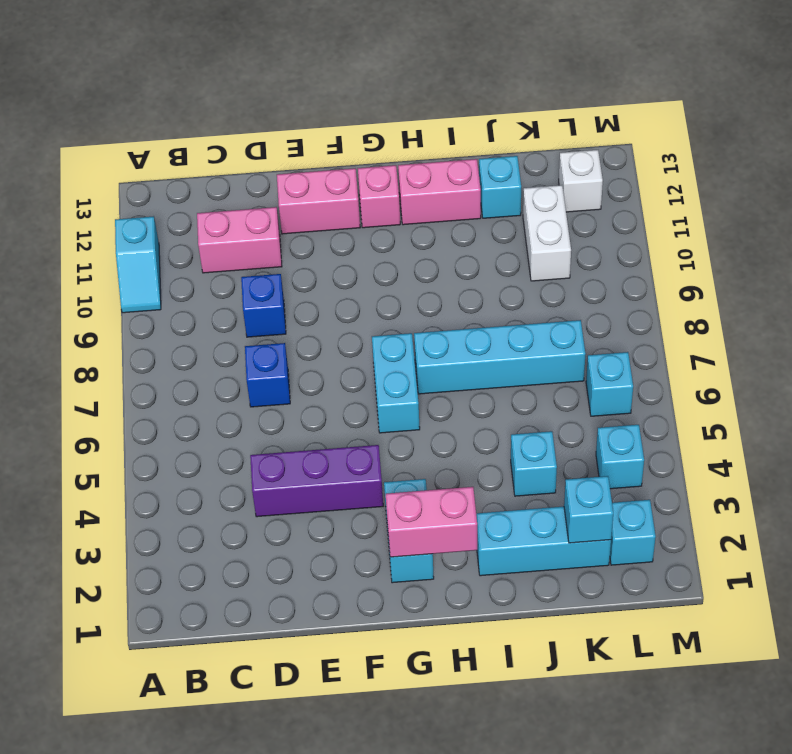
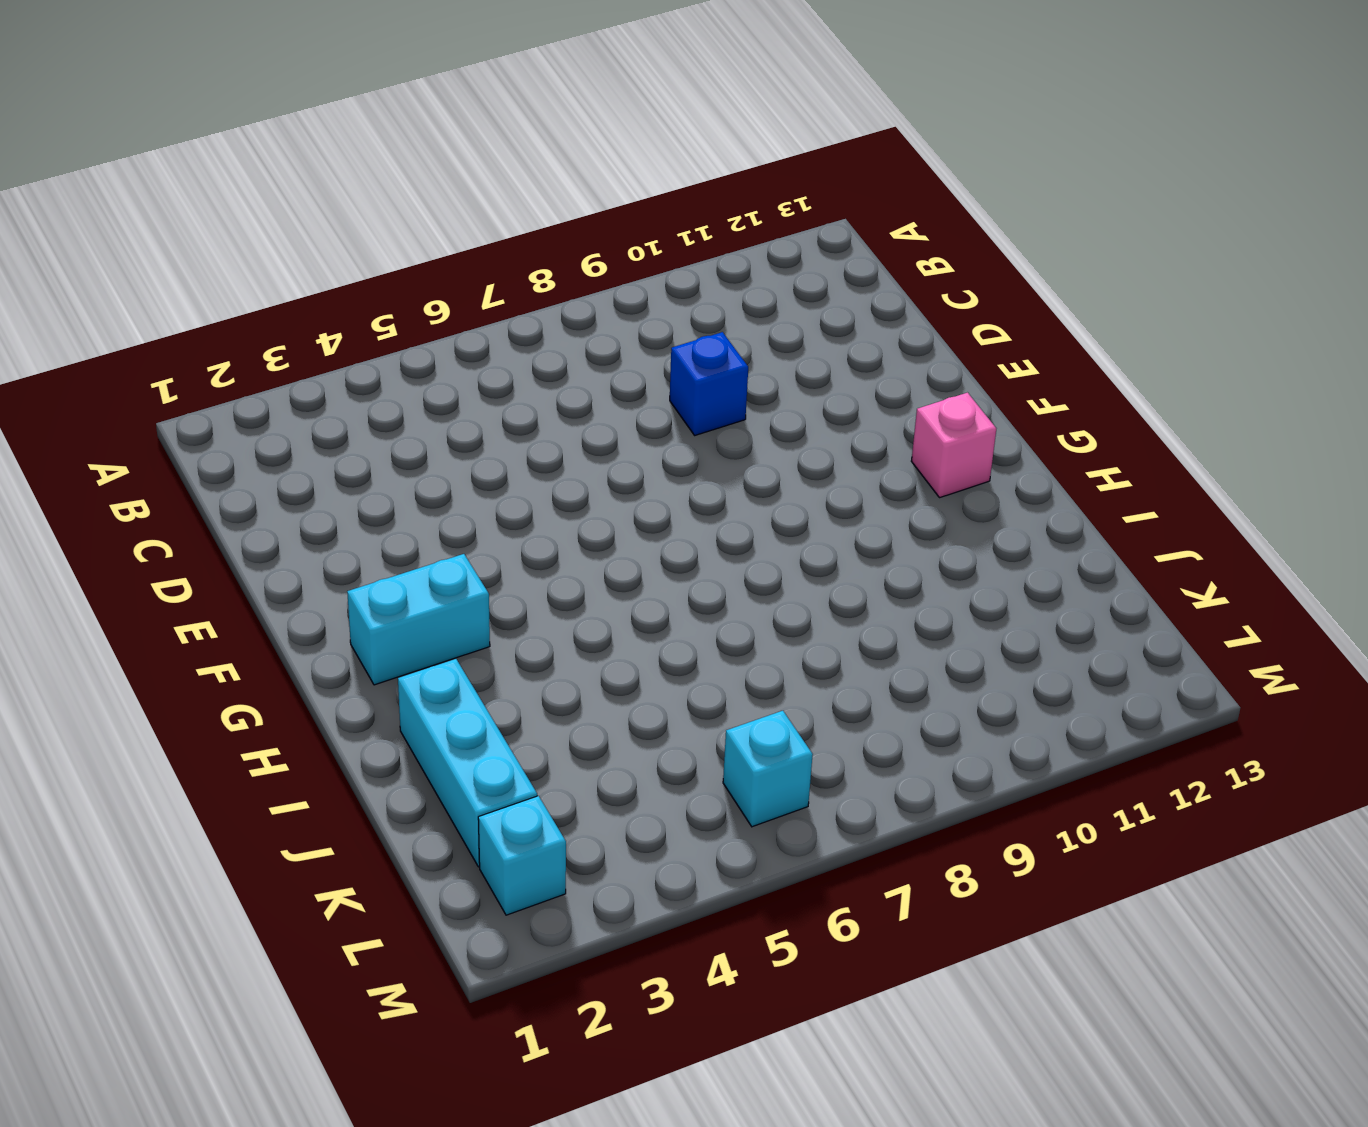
none -> cyan 1x2 slope [115,216,161,313]
none -> pink 1x2 brick [197,207,282,273]
none -> purple 1x3 brick [250,445,383,517]

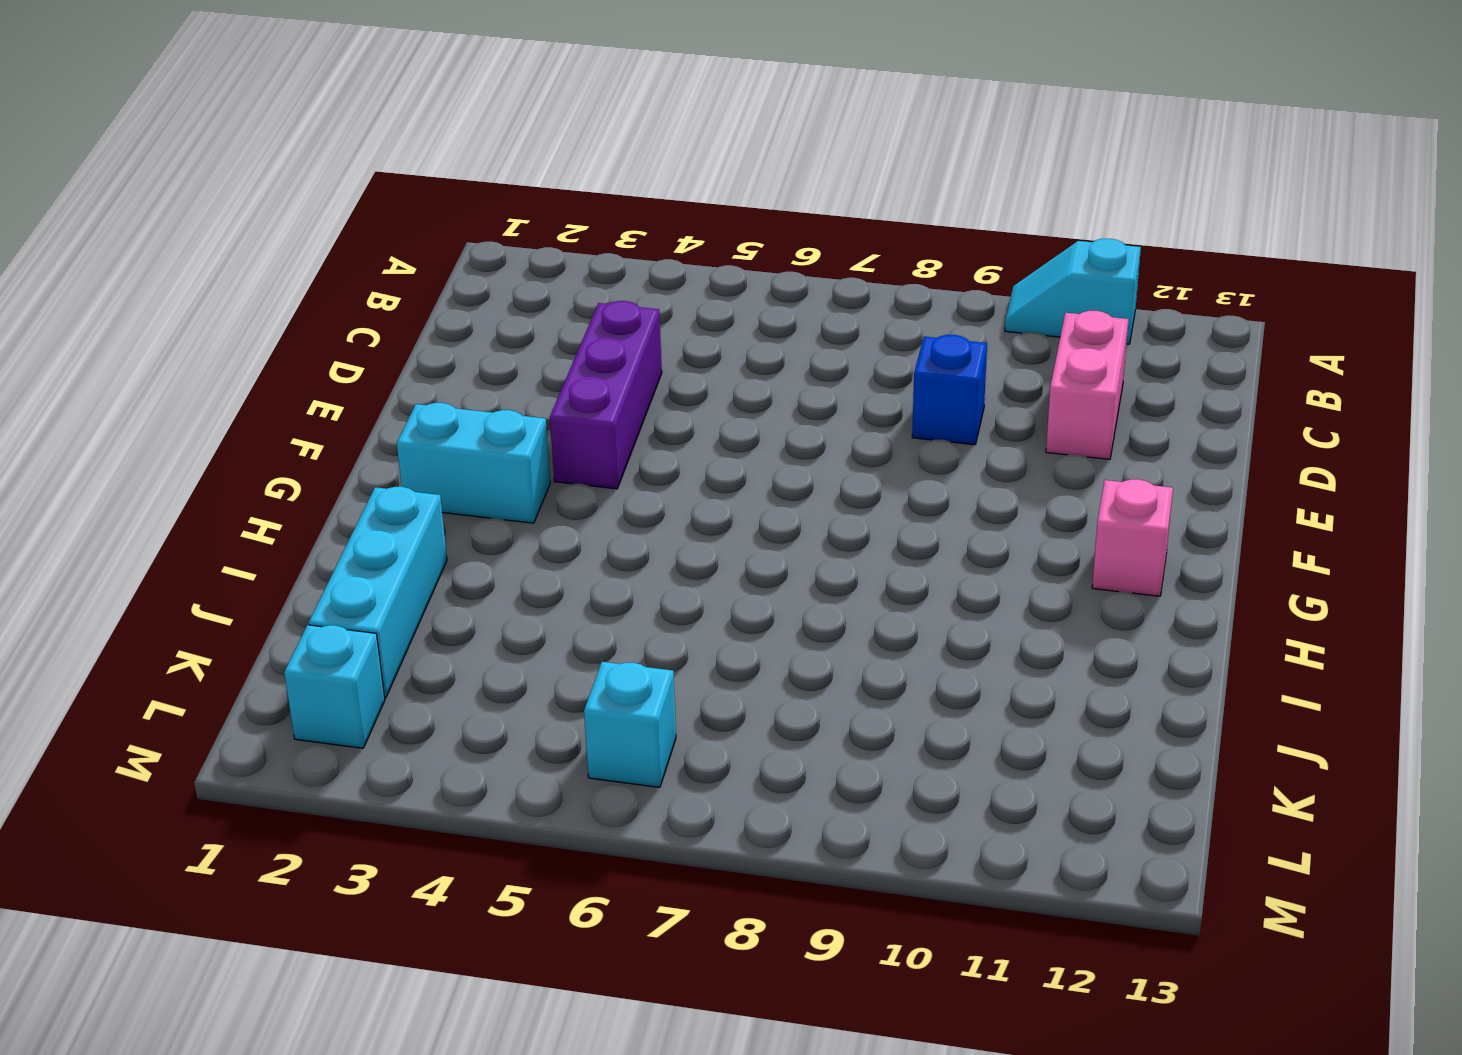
none -> blue 1x1 brick [245,343,290,407]
none -> pink 1x2 brick [277,168,360,234]
none -> cyan 1x2 brick [372,333,420,433]

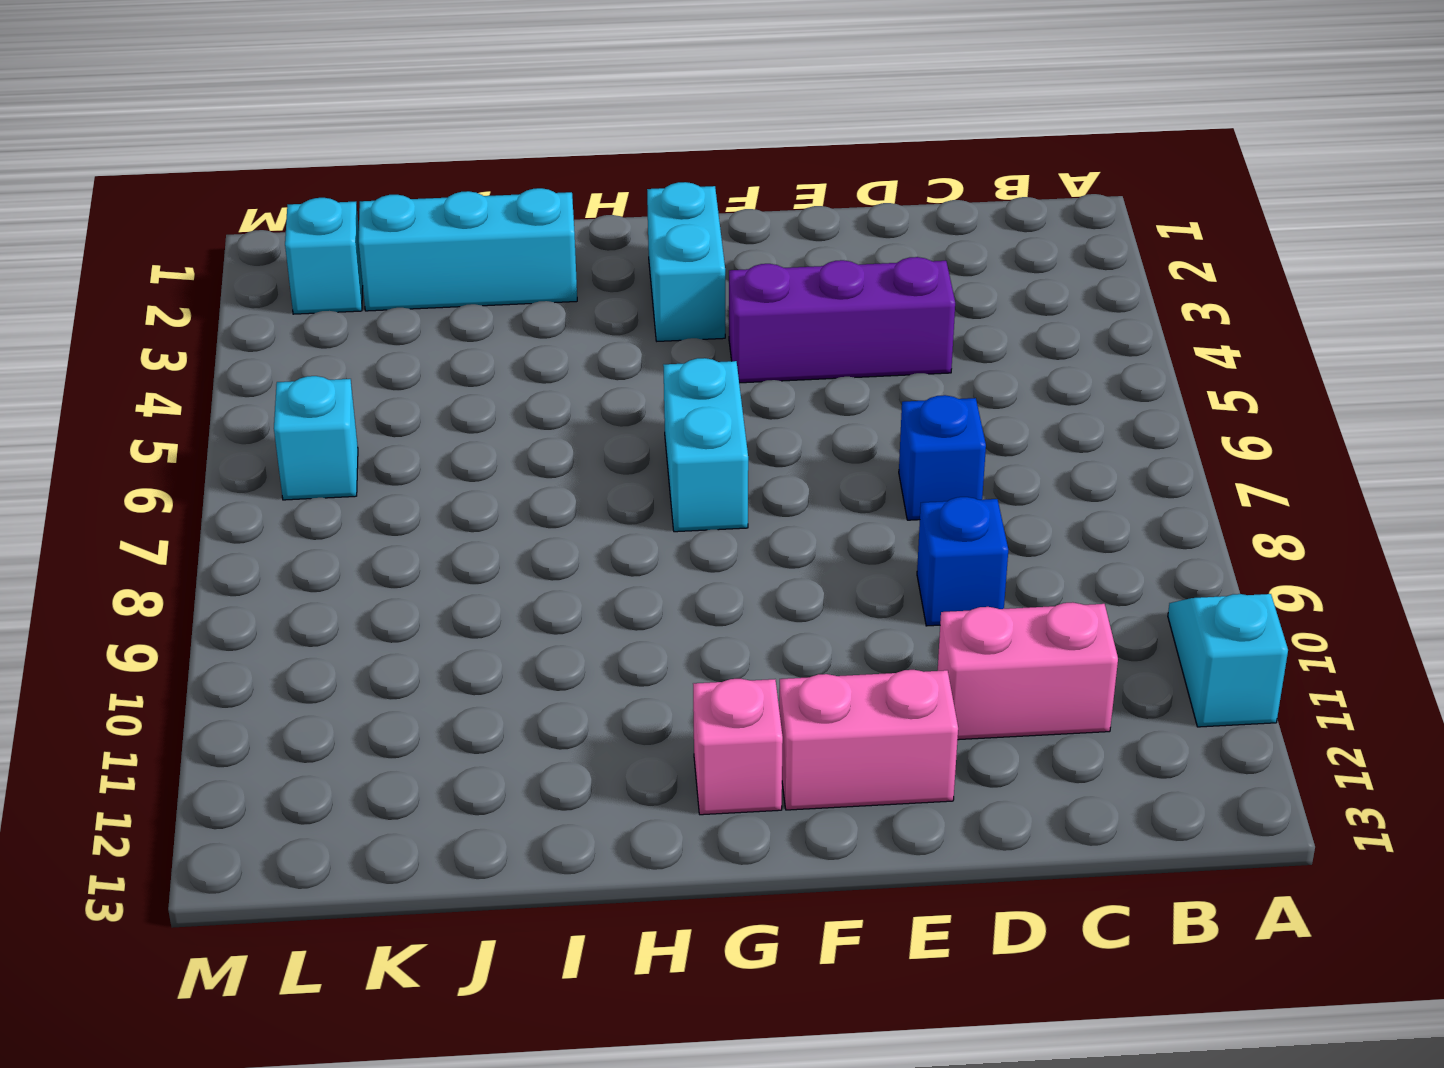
none -> cyan 1x4 brick [414,320,585,394]
none -> pink 1x2 brick [398,159,481,225]
none -> cyan 1x1 brick [511,431,557,496]

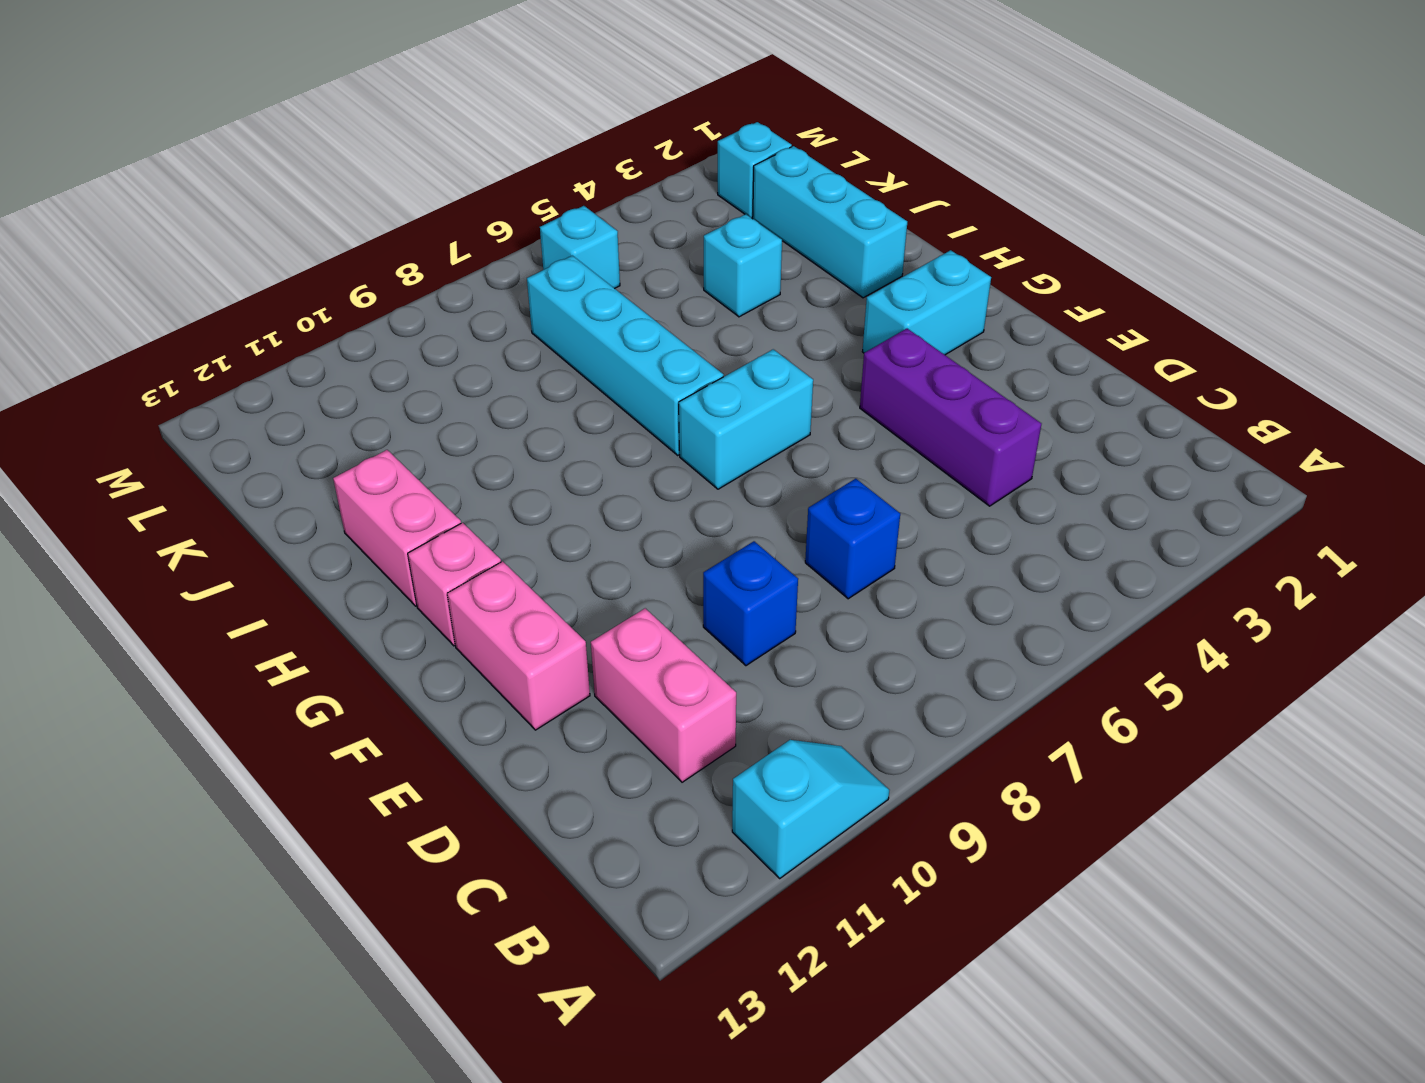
none -> cyan 1x1 brick [479,156,521,218]
none -> white 1x2 brick [523,185,571,281]
none -> cyan 1x1 brick [596,425,644,489]

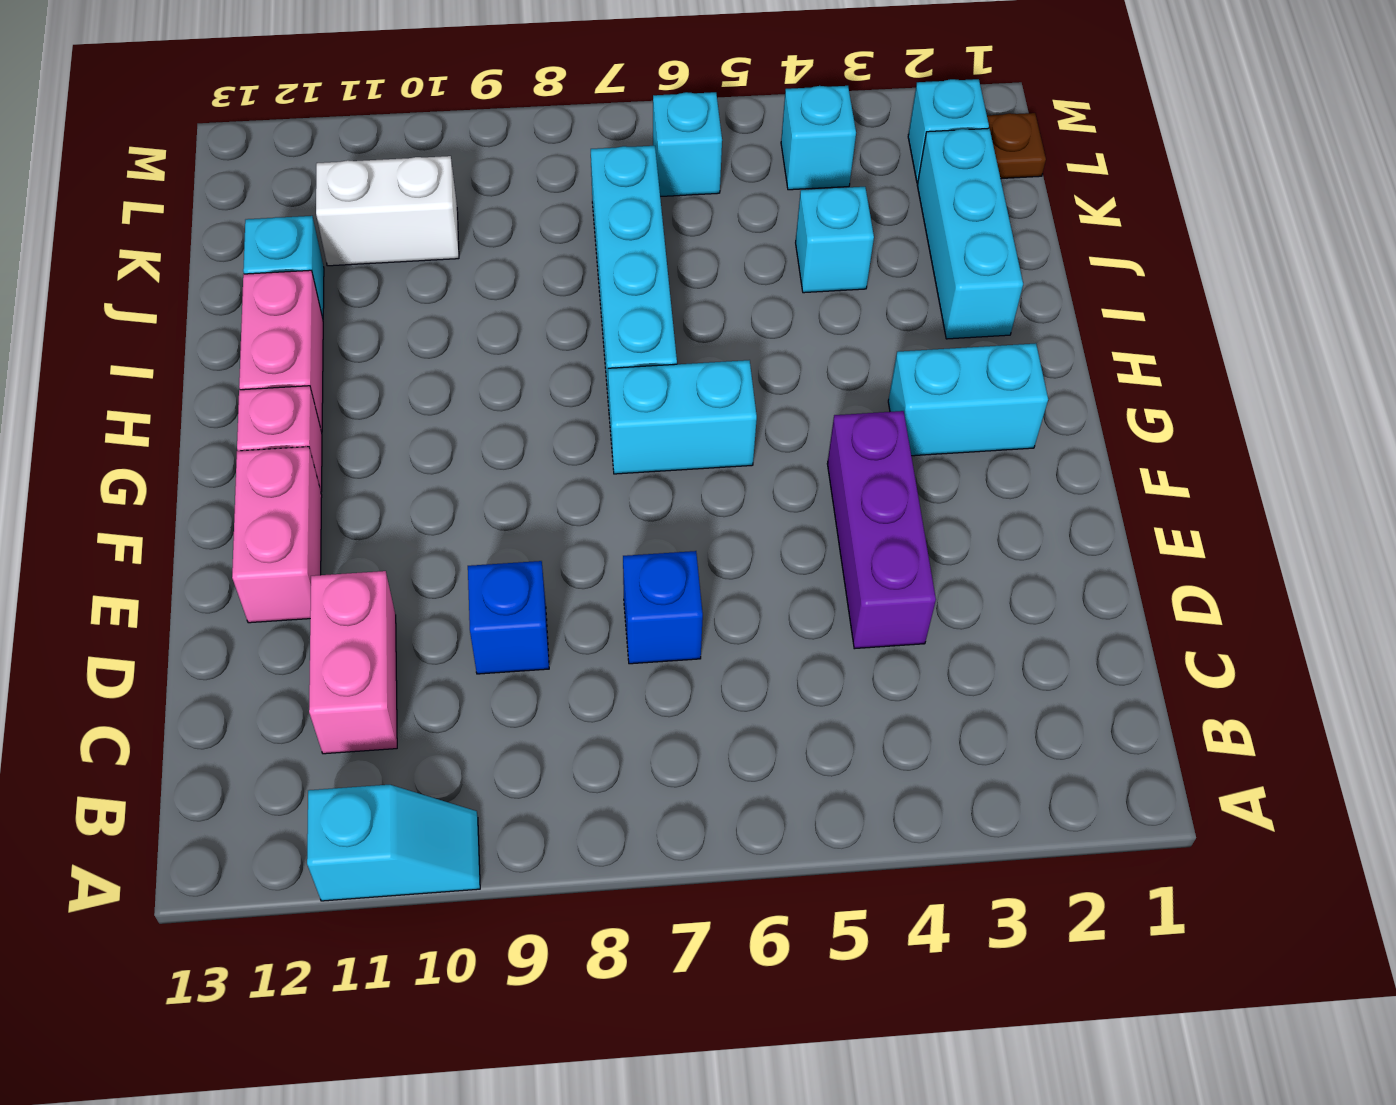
brown 1x1 plate [987,113,1046,179] -> none
none -> white 1x1 brick [559,150,603,212]
none -> pink 1x2 brick [386,487,477,557]
none -> cyan 1x1 brick [564,476,613,543]

